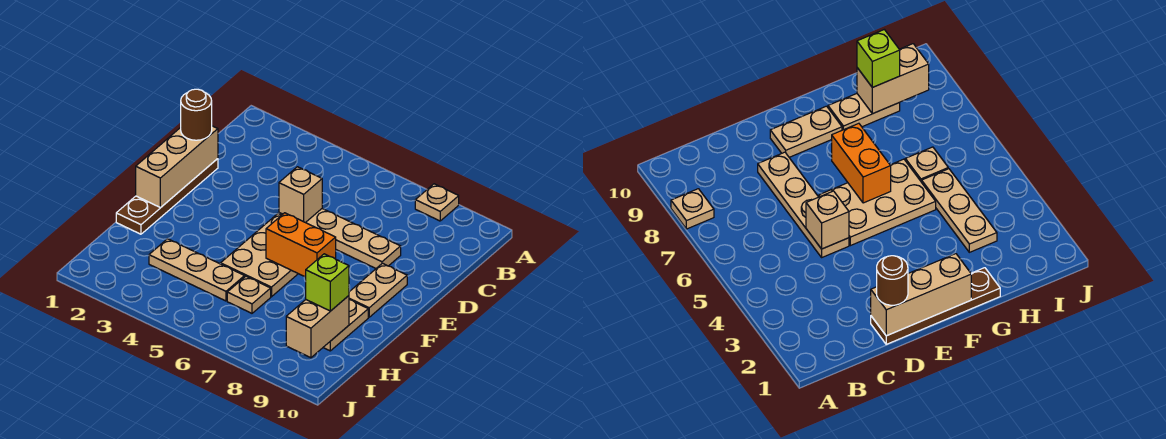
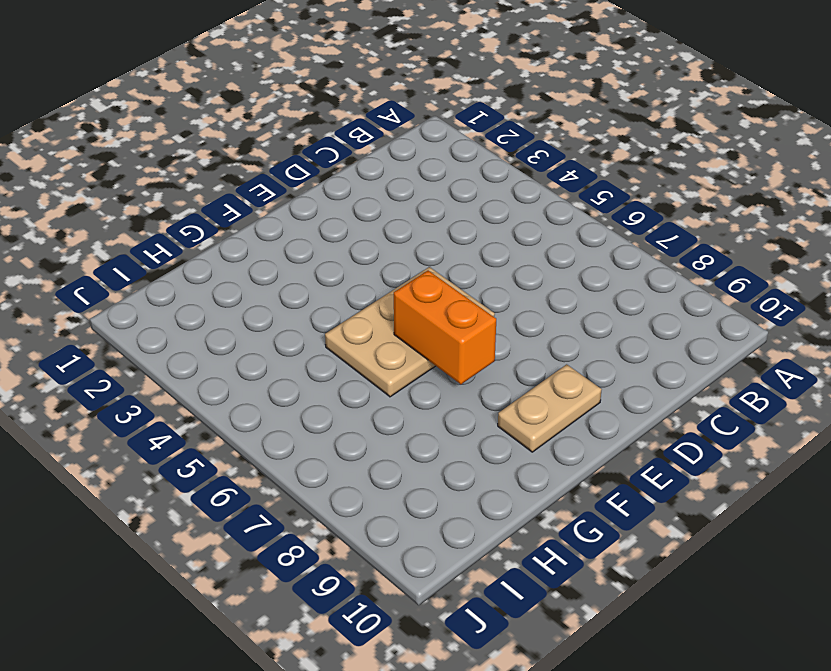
none -> tan 1x1 plate [415,184,459,221]
none -> brown 1x4 plate [116,159,218,234]
none -> tan 1x4 plate [279,209,401,268]

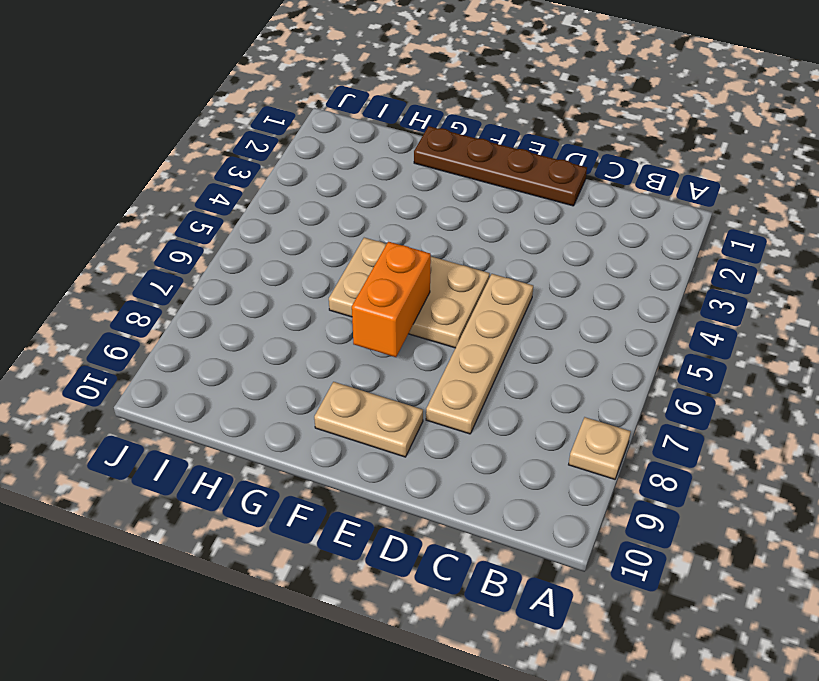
none -> tan 1x2 plate [323,300,368,351]
none -> tan 1x3 plate [149,239,245,301]
none -> tan 1x1 plate [227,276,271,313]

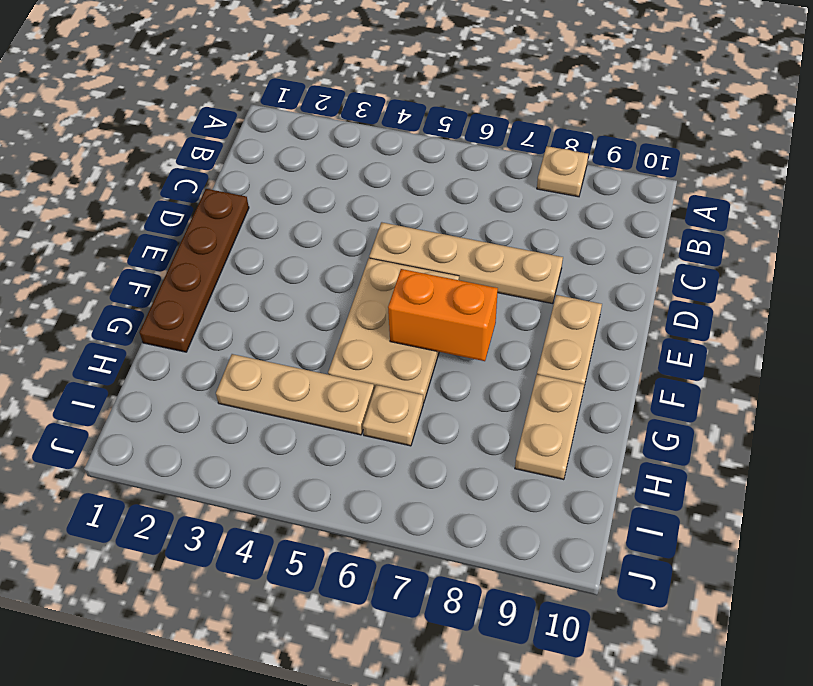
none -> tan 1x3 brick [136,126,218,208]
none -> tan 1x1 brick [279,167,322,223]
none -> tan 1x2 brick [286,296,349,358]

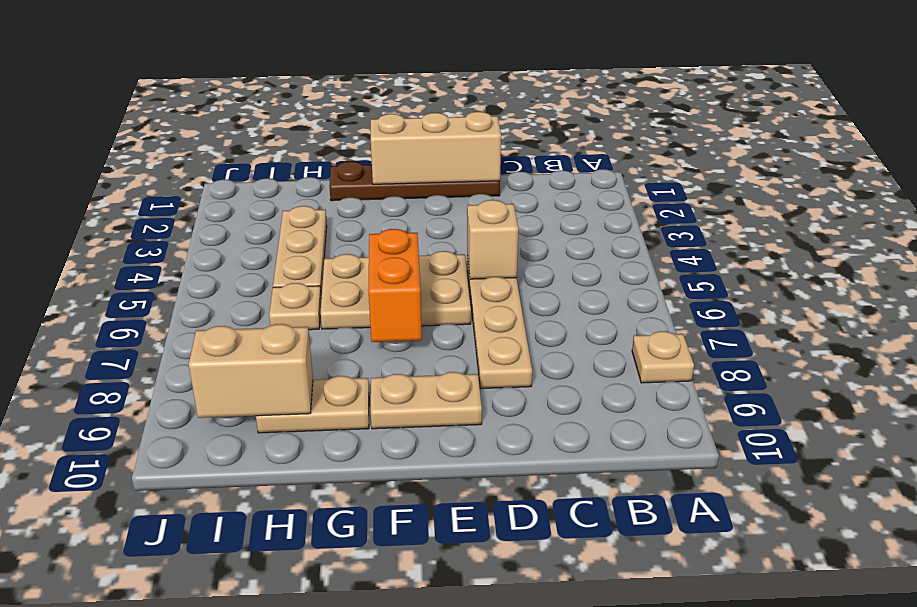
none -> brown 1x1 round brick [181,89,212,140]
none -> lime 1x1 brick [306,254,349,311]

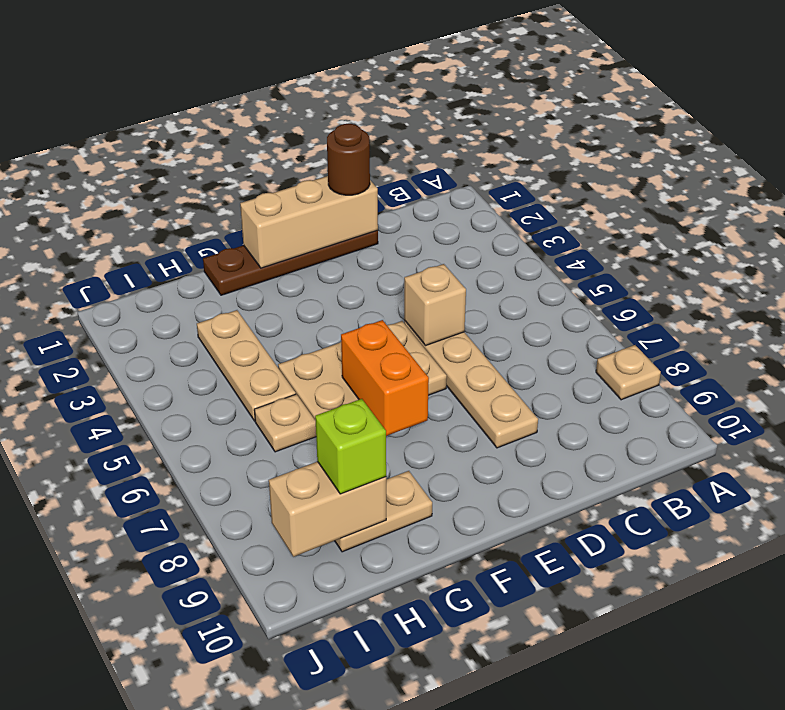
none -> tan 1x2 plate [349,263,407,317]

